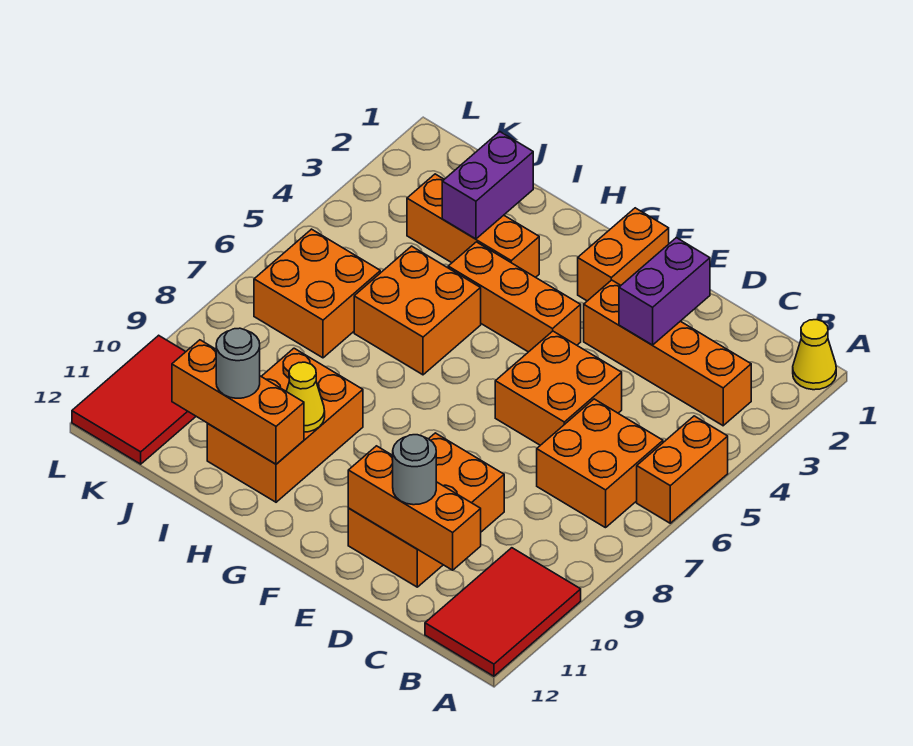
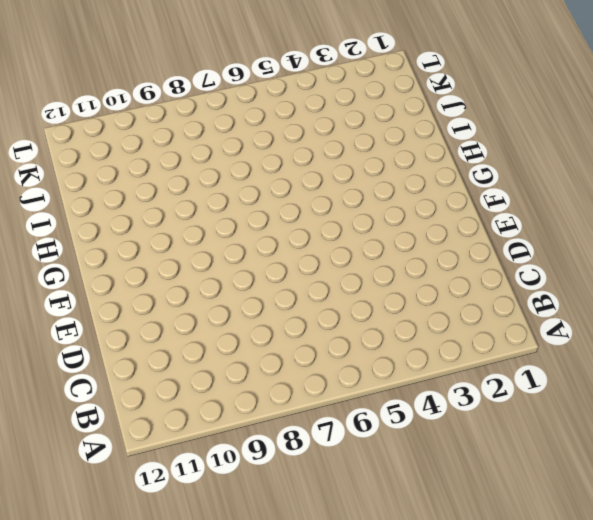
none -> yellow 1x1 cone [793,320,836,390]
none -> orange 1x2 brick [637,416,728,523]
none -> red 2x3 tile [425,548,581,676]

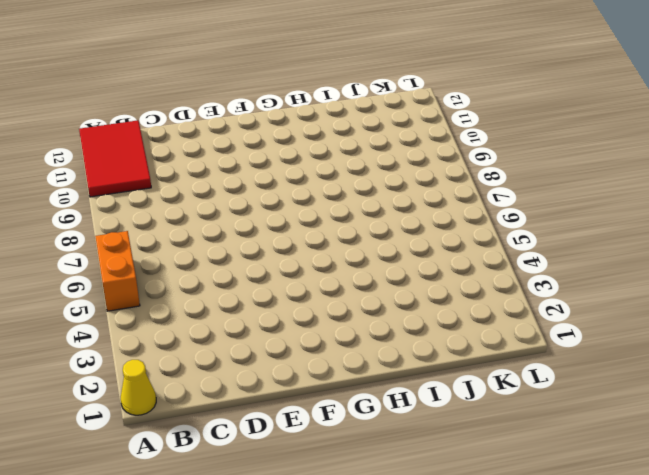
none -> orange 1x4 brick [584,280,751,426]
none -> orange 2x2 brick [537,399,663,528]
none -> orange 2x2 brick [495,331,622,445]

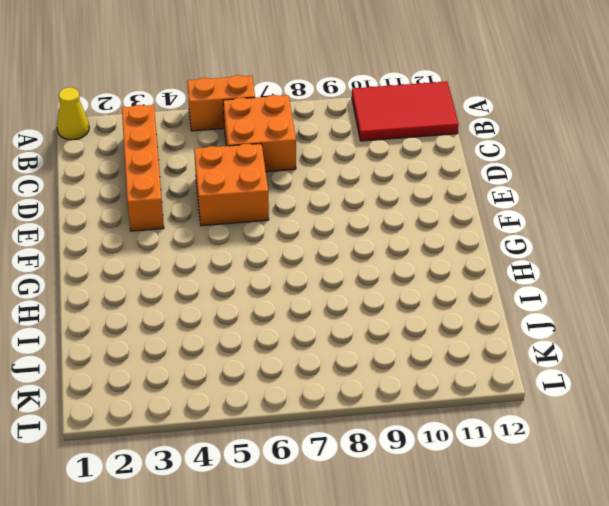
none -> orange 2x3 brick [348,433,504,587]
none -> orange 1x2 brick [578,208,669,301]
none -> orange 1x3 brick [448,242,581,352]

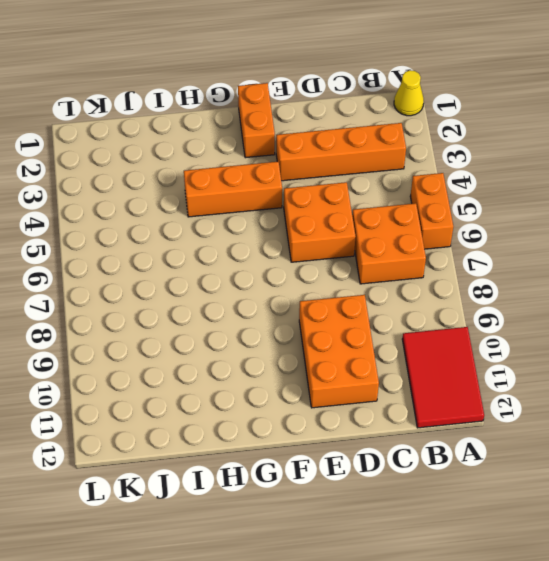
none -> orange 1x3 brick [407,174,539,277]
none -> orange 2x2 brick [354,246,481,375]
none -> orange 2x3 brick [207,348,363,502]

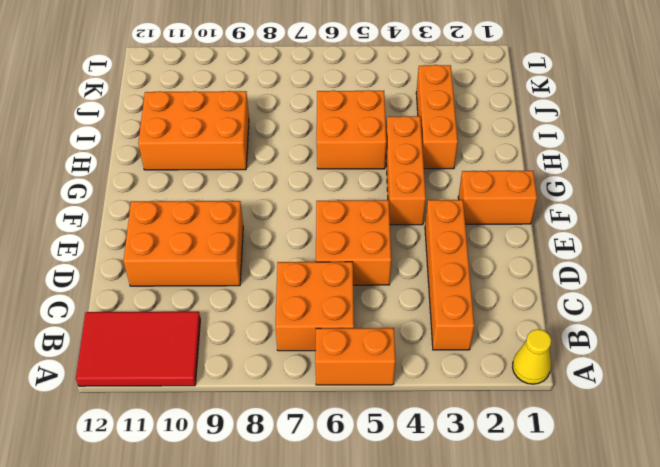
none -> orange 2x2 brick [254,229,380,358]
none -> red 2x3 tile [72,335,196,464]
none -> orange 1x3 brick [348,446,481,570]

